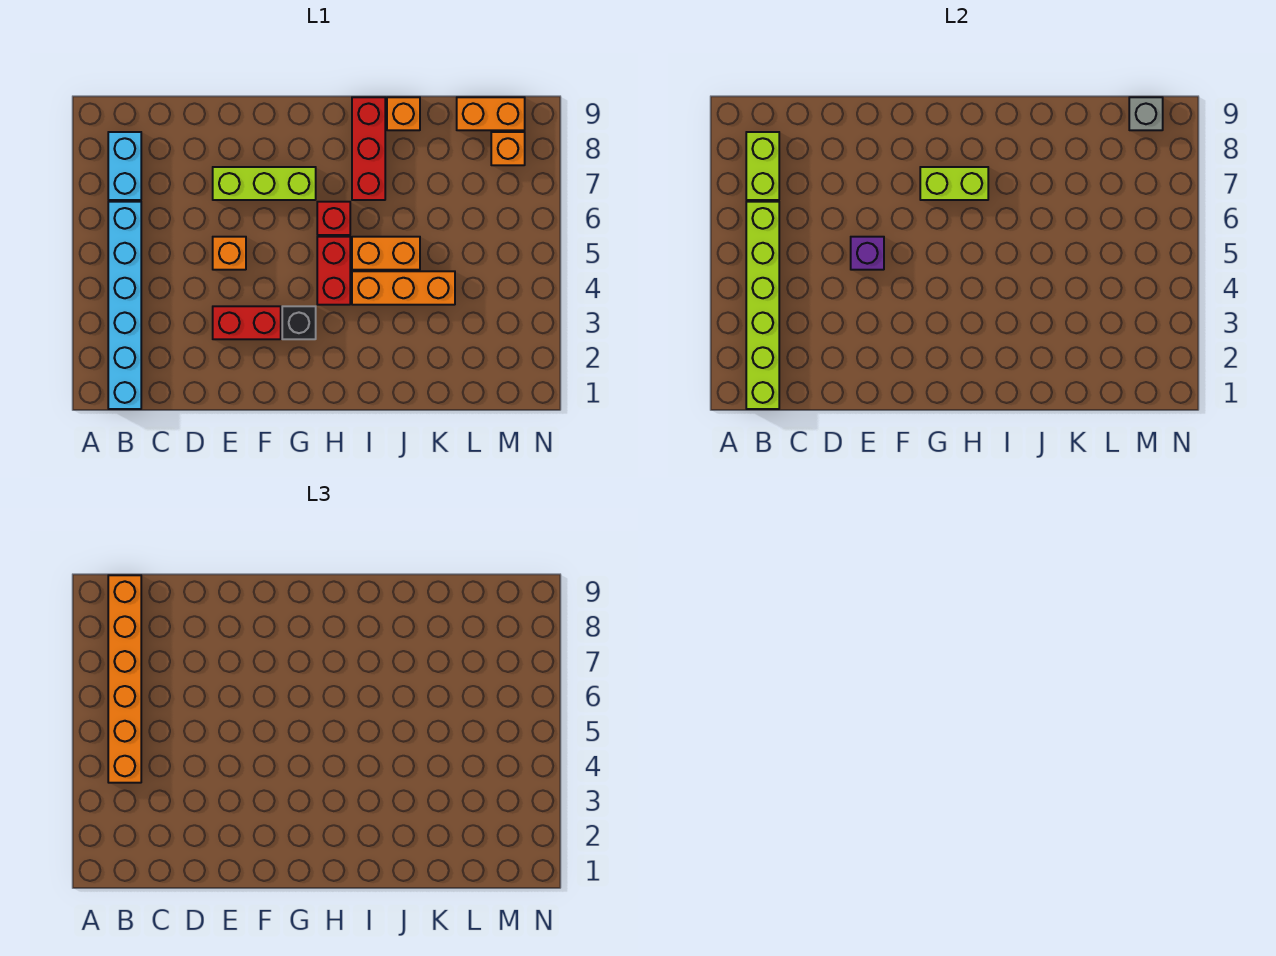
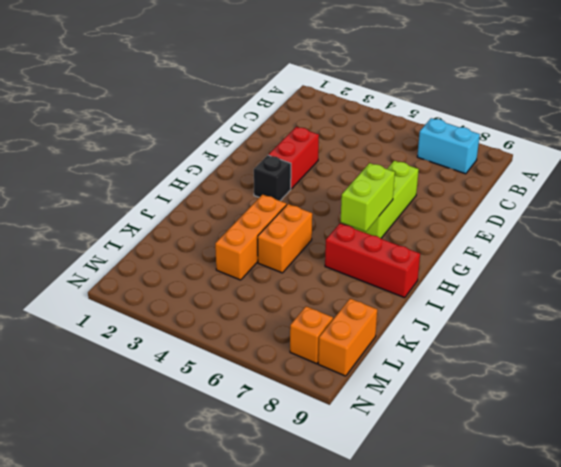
none -> cyan 1x6 brick [108,202,141,409]
none -> orange 1x1 brick [213,237,246,270]
none -> red 1x2 brick [317,237,350,305]

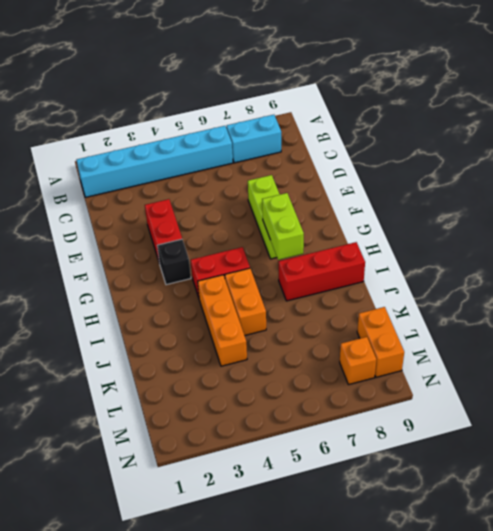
none -> orange 1x1 brick [213,237,246,270]
none -> red 1x1 brick [317,202,350,235]
none -> orange 1x1 brick [387,97,420,130]

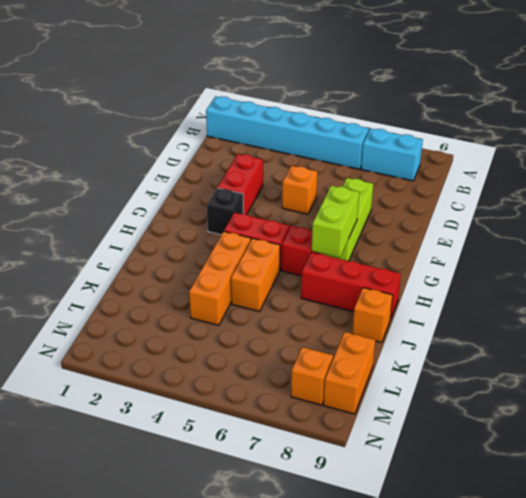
none -> lime 1x6 brick [746,202,779,409]
none -> lime 1x2 brick [746,132,779,200]
none -> purple 1x1 brick [851,237,884,270]

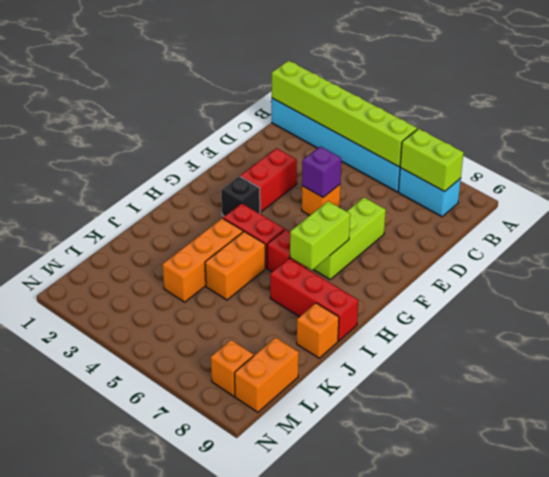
none -> grey 1x1 brick [1129,97,1163,130]
none -> orange 1x6 brick [108,575,141,783]

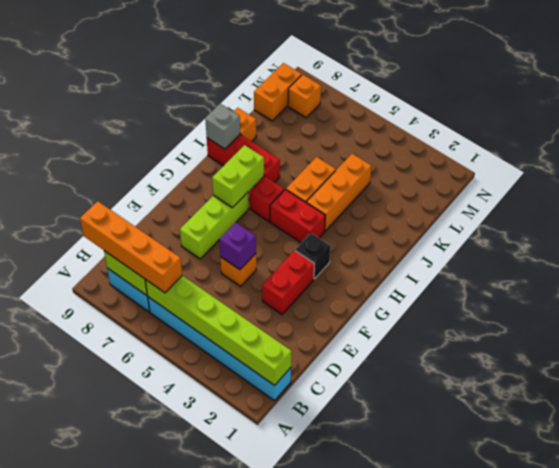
orange 1x4 brick [80,201,182,293] -> orange 1x6 brick [108,575,141,783]
grey 1x1 brick [205,104,240,149] -> grey 1x1 brick moved to [1129,97,1163,130]

